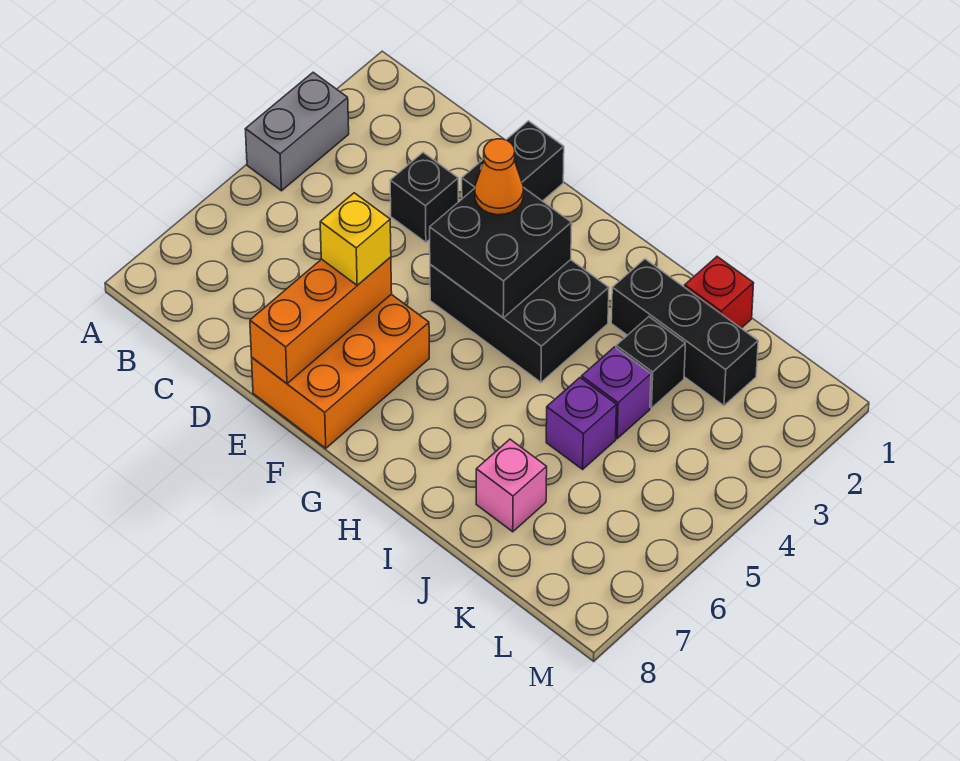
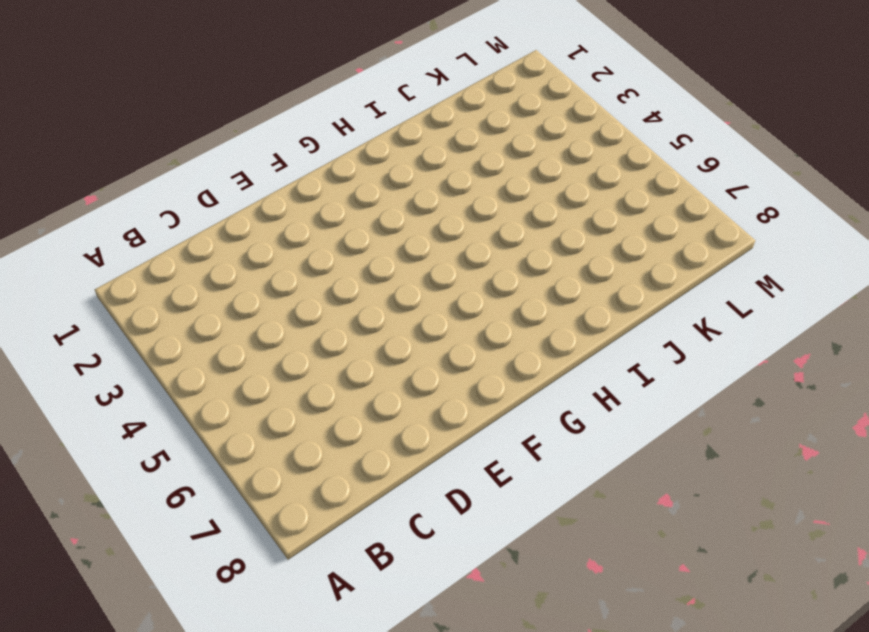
none -> grey 1x2 brick [245,72,349,191]
none -> black 1x1 brick [390,152,458,242]
none -> black 1x2 brick [462,121,564,201]

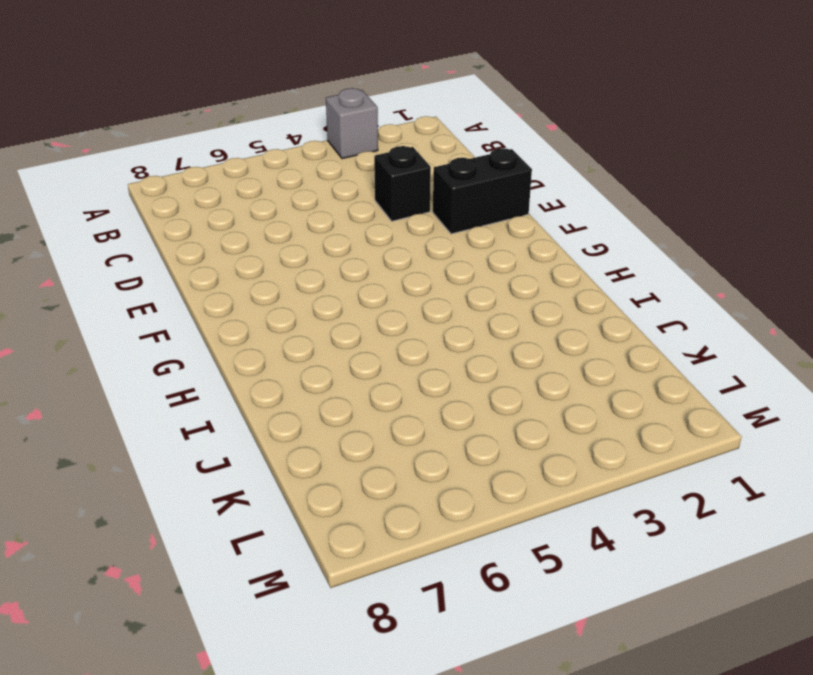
grey 1x1 brick [326,88,378,159] -> grey 1x2 brick [245,72,349,191]
none -> orange 2x3 brick [252,294,429,448]
none -> black 2x3 brick [430,260,609,382]
none -> black 1x3 brick [611,259,758,406]

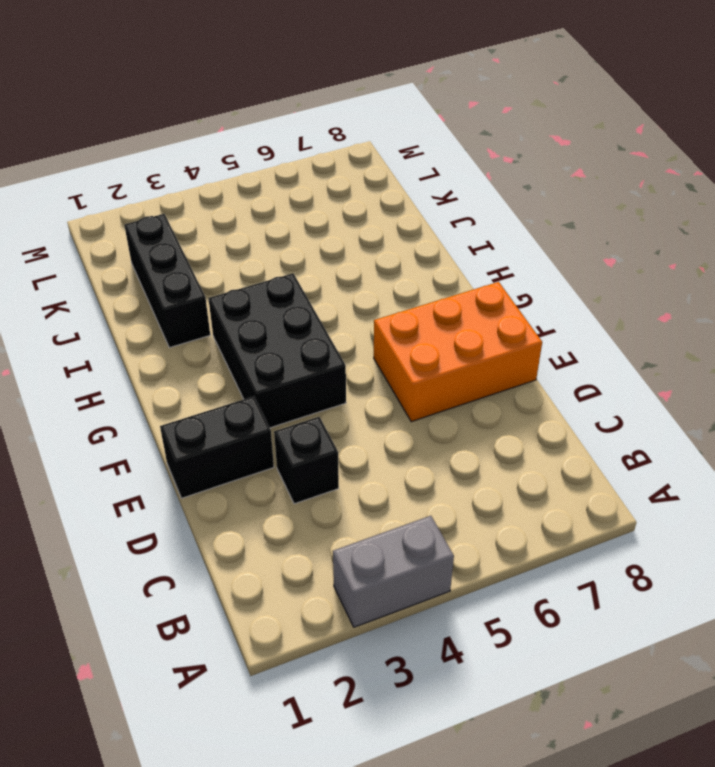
none -> red 1x1 brick [685,257,754,328]
none -> black 1x1 brick [616,317,685,408]
none -> purple 1x1 brick [582,347,651,439]

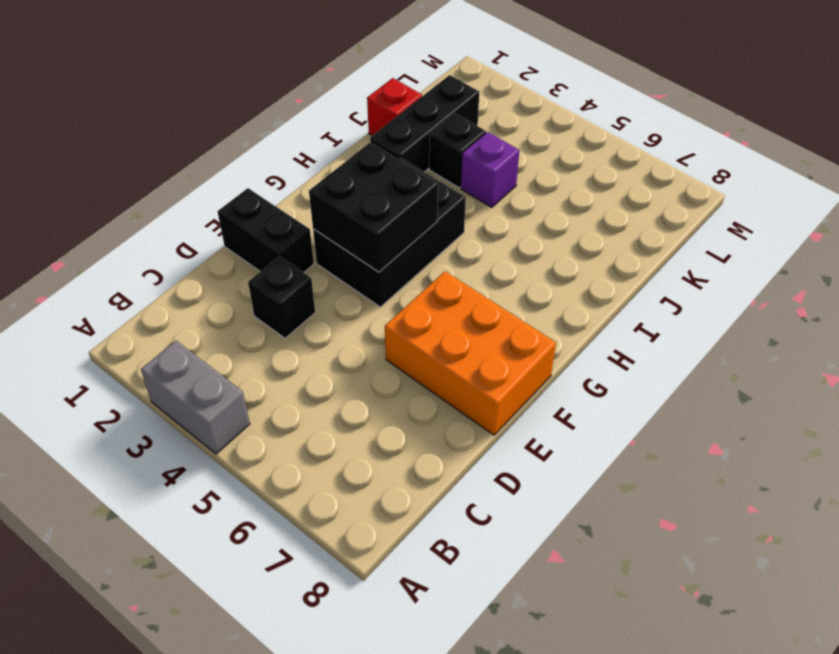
none -> purple 1x1 brick [546,378,616,469]
none -> pink 1x1 brick [476,439,547,532]
none -> orange 1x3 brick [250,257,392,383]

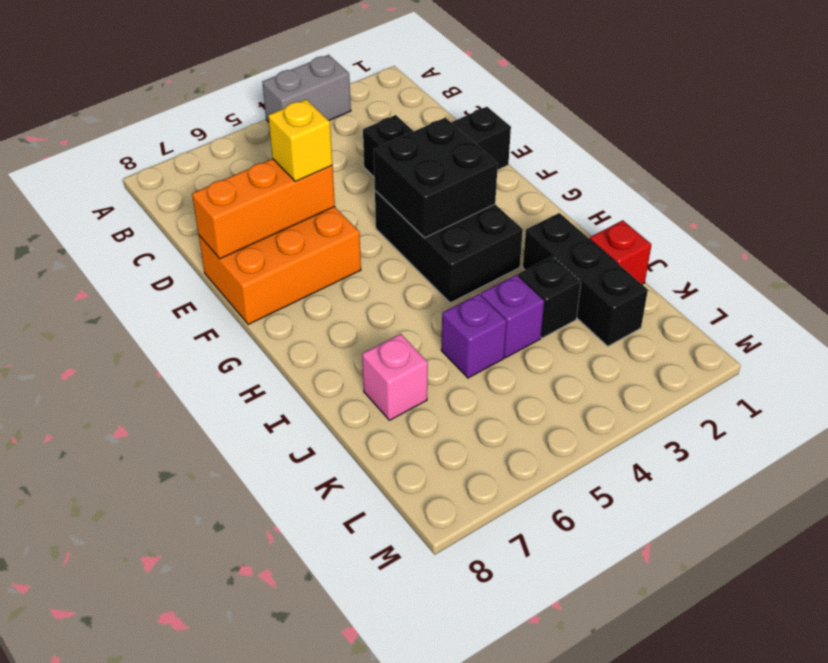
none -> orange 1x1 cone [475,139,523,215]

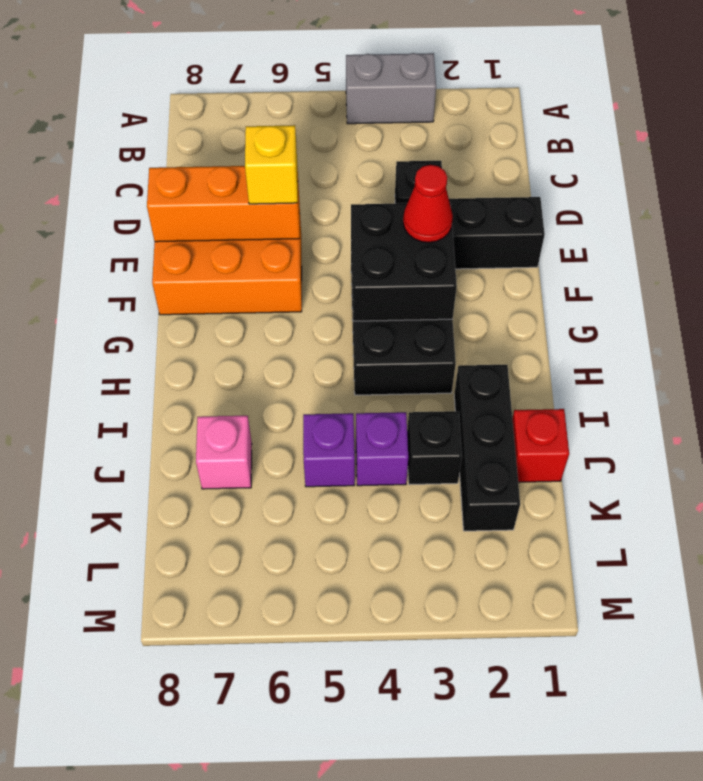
red 1x1 cone [403,165,453,242] -> orange 1x1 cone [475,139,523,215]

